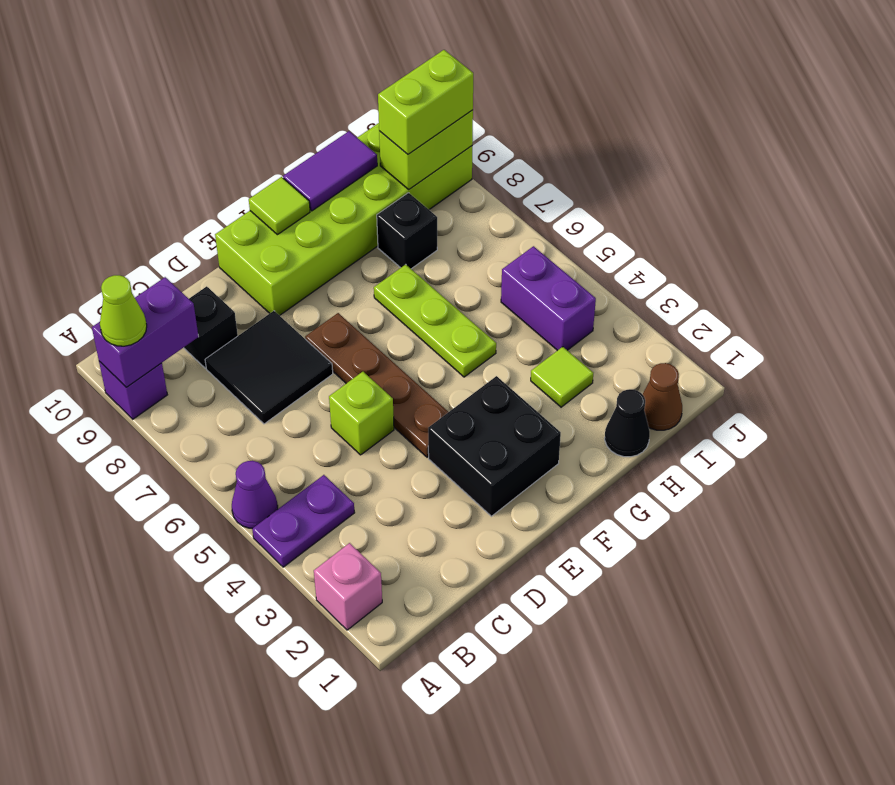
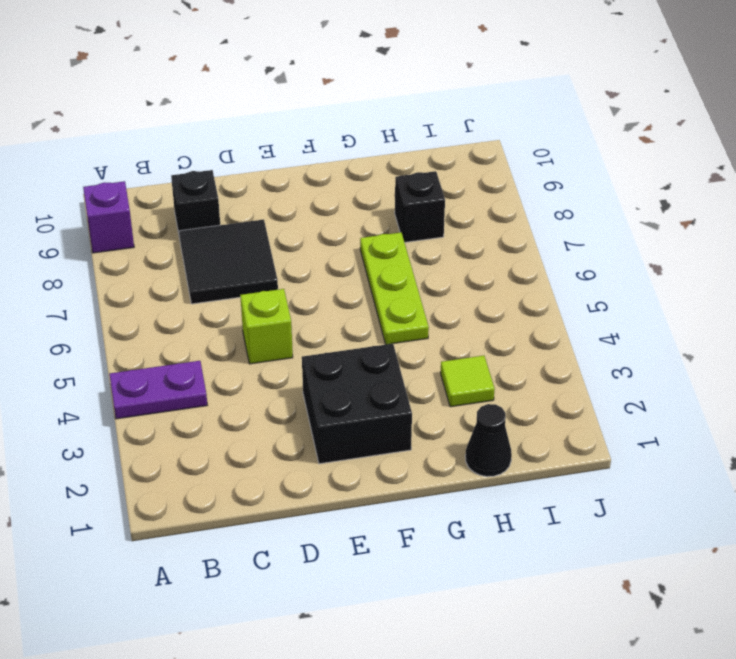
none -> pink 1x1 brick [314,543,382,630]
none -> purple 1x1 cone [232,461,278,528]
none -> brown 1x4 plate [305,313,448,457]

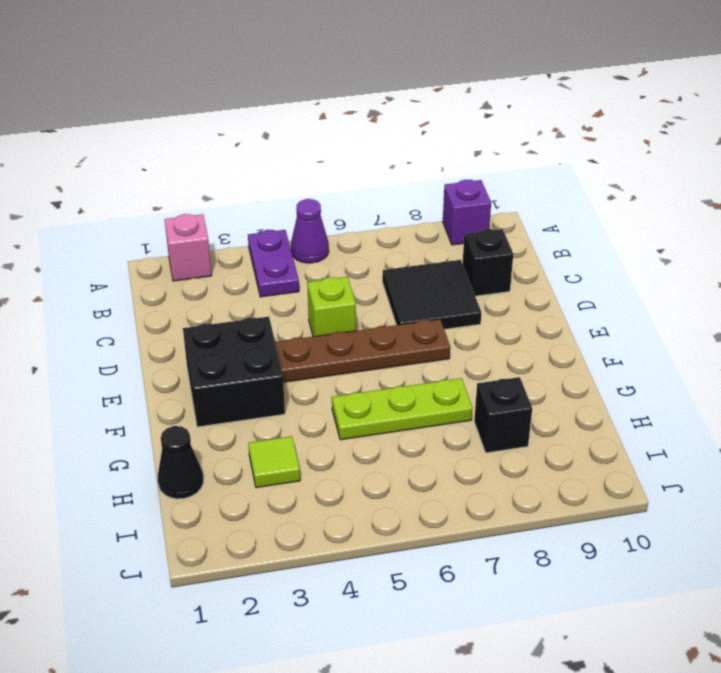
none -> lime 2x6 brick [215,123,472,316]
none -> brown 1x1 cone [642,363,682,430]
none -> purple 1x2 brick [501,246,596,351]

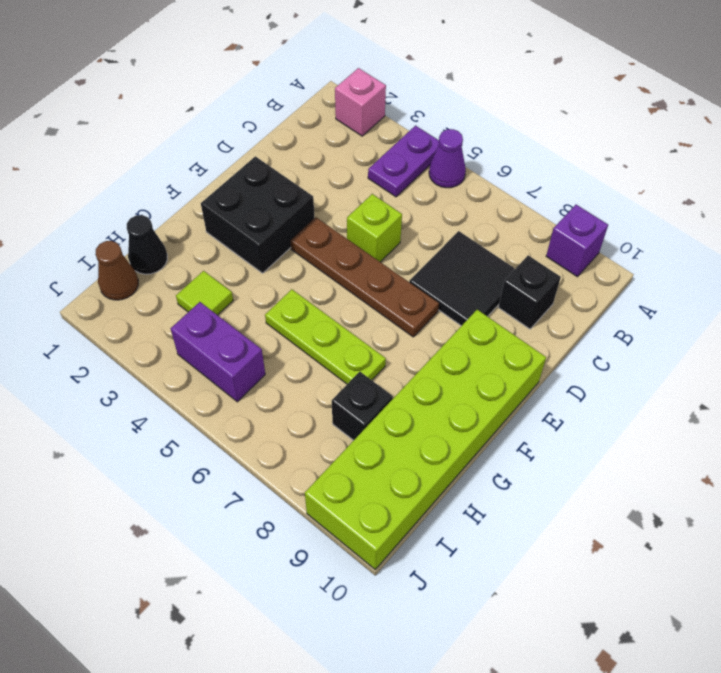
none -> purple 1x2 brick [92,277,199,387]
none -> lime 1x1 tile [249,177,310,235]
none -> purple 1x2 tile [283,131,377,211]

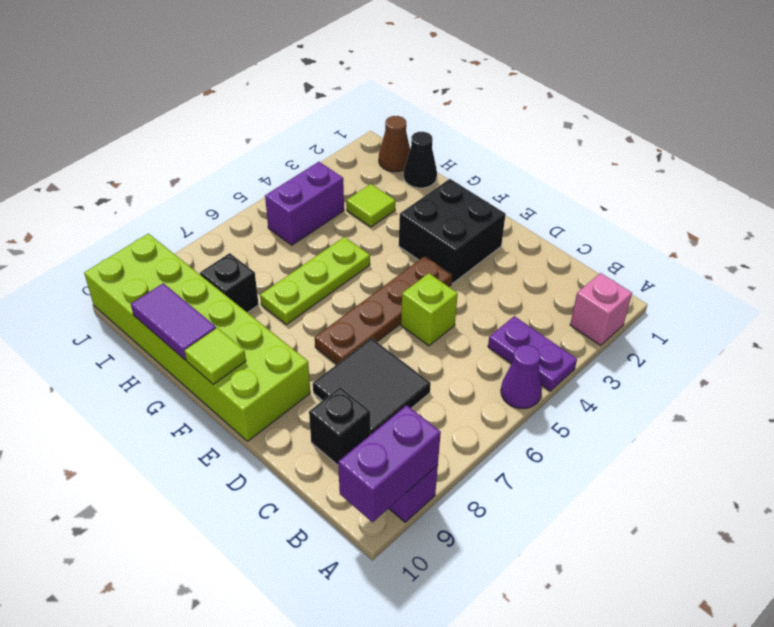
purple 1x2 brick [338,405,441,522] -> purple 1x2 brick turned to [92,277,199,387]
none -> lime 1x2 brick [379,110,473,189]
none -> lime 1x1 cone [100,275,147,346]
none -> lime 1x2 brick [378,50,473,154]

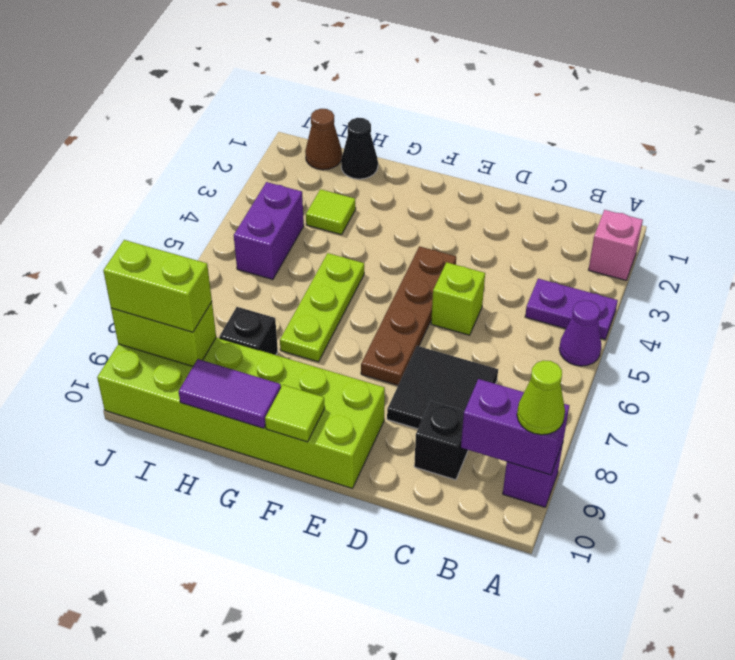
none -> black 2x2 brick [428,376,561,516]

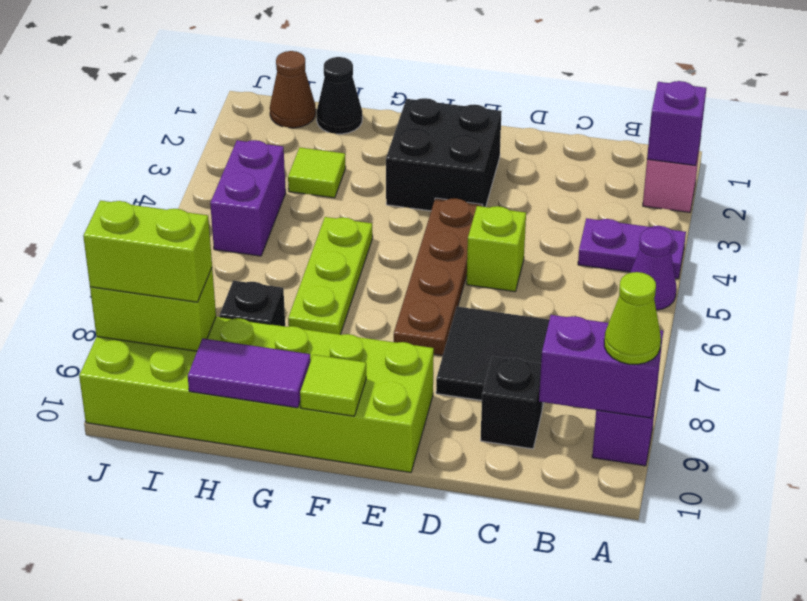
purple 1x1 brick [647,81,706,166] -> none

